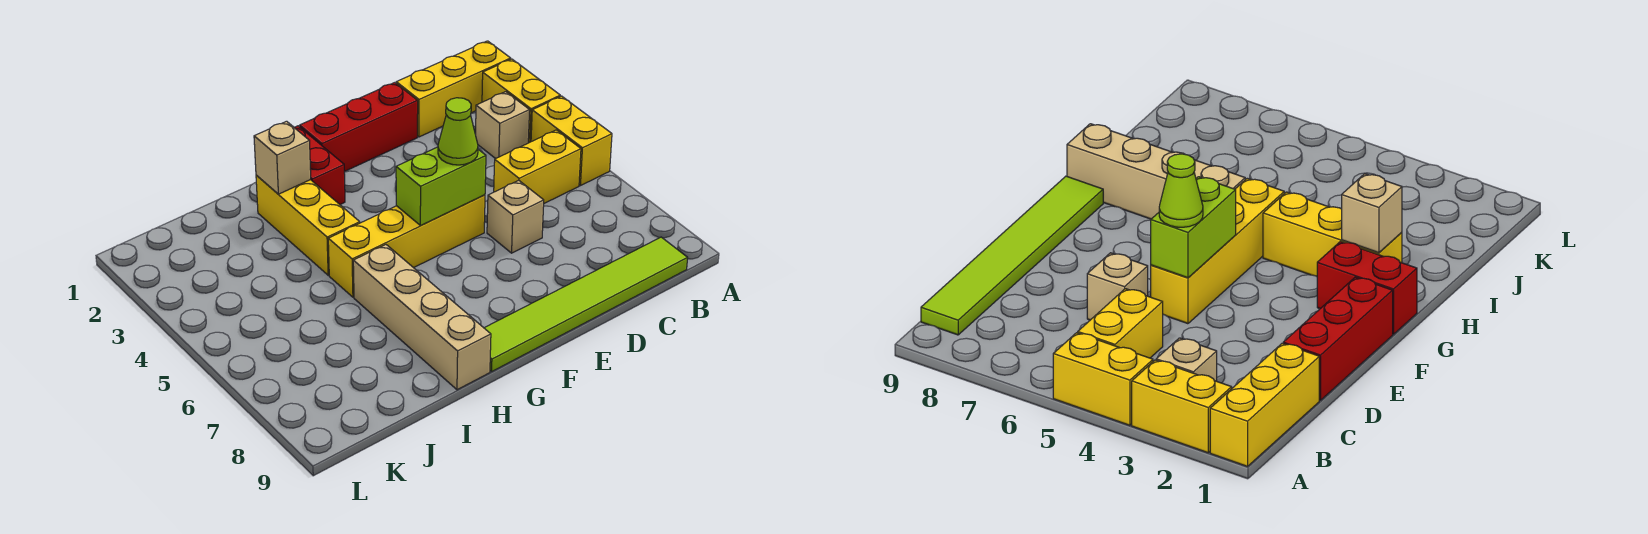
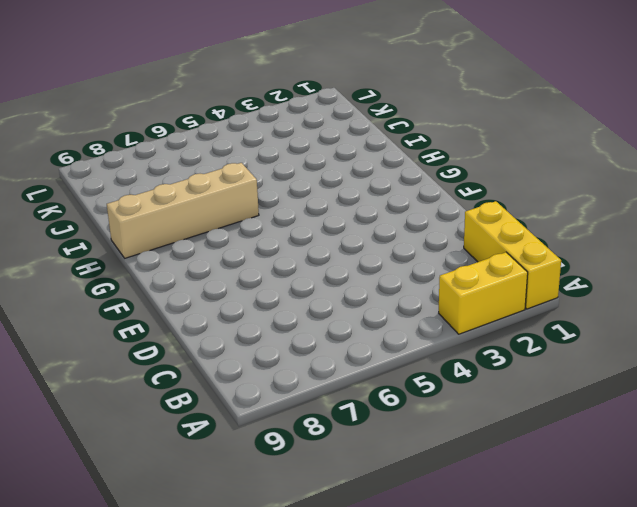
none -> yellow 1x2 brick [531,96,612,186]
none -> tan 1x1 brick [476,92,530,159]
none -> yellow 1x2 brick [494,130,581,203]

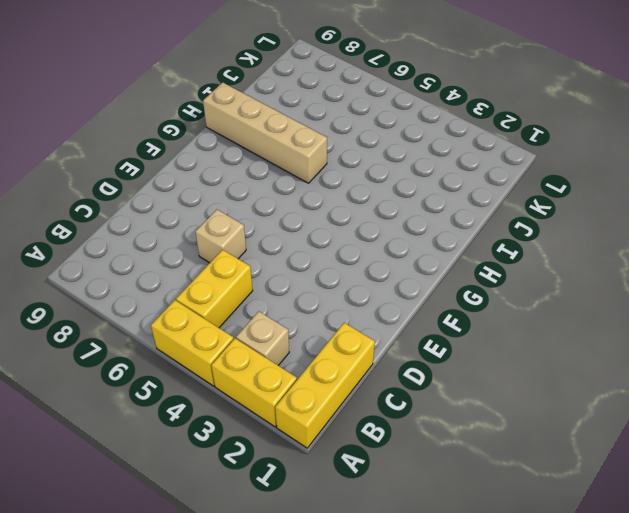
none -> lime 1x6 tile [485,237,688,372]
none -> red 1x3 brick [300,83,418,172]
none -> yellow 1x4 brick [328,195,485,297]

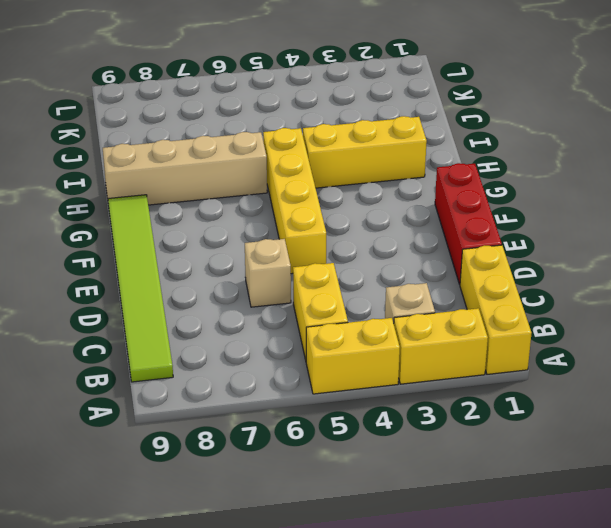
none -> red 1x2 brick [294,126,345,205]
none -> lime 1x2 brick [396,147,486,226]
none -> tan 1x1 brick [254,121,311,194]

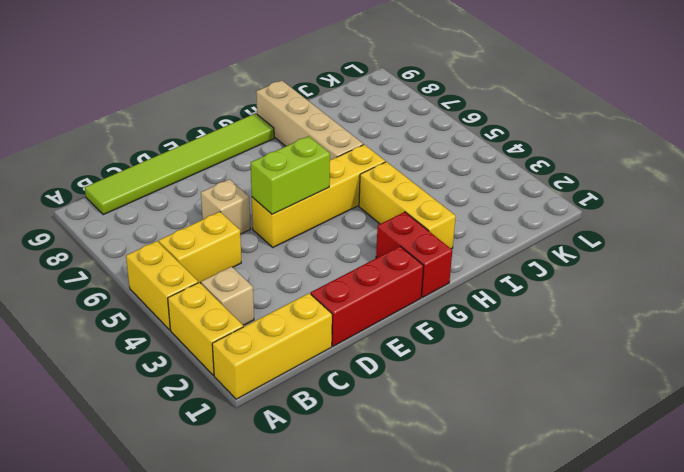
none -> tan 1x1 brick [254,121,311,194]
none -> lime 1x1 cone [438,98,478,165]

